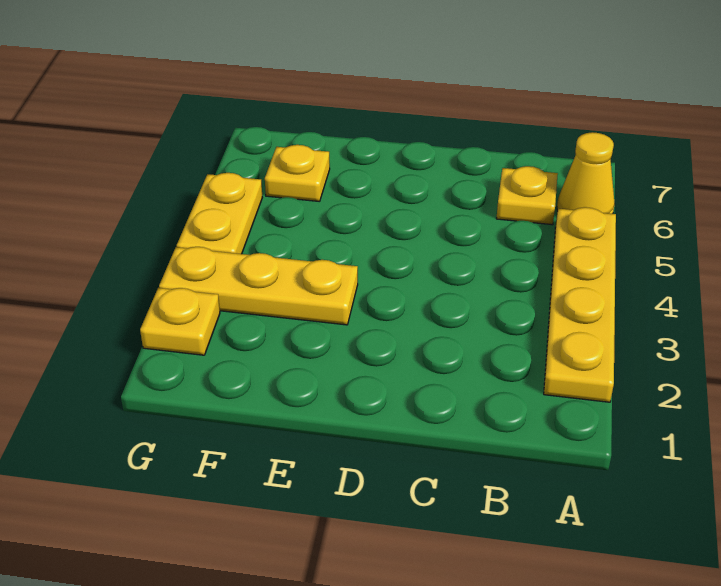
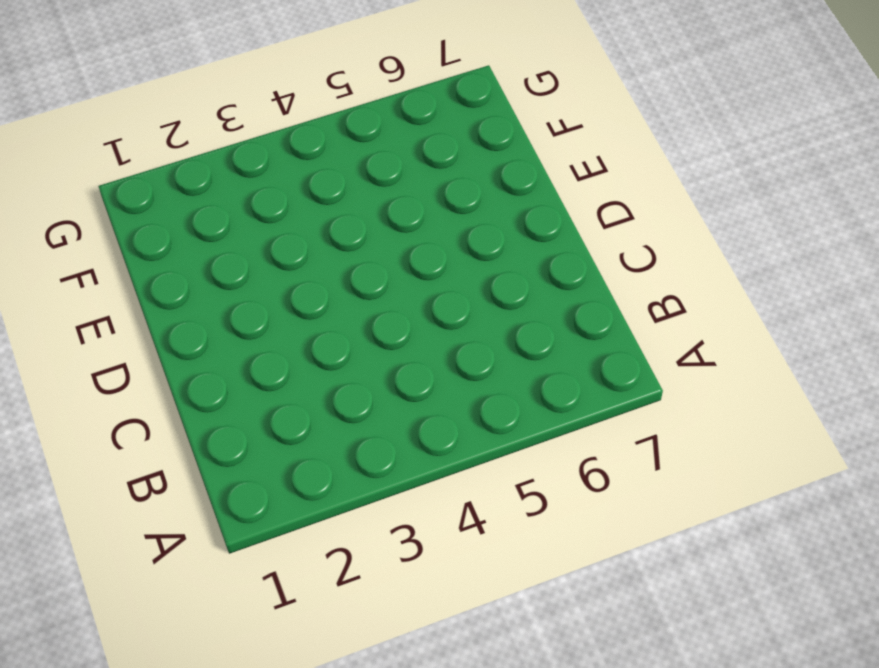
none -> yellow 1x4 plate [544,207,616,402]
none -> yellow 1x1 cone [557,132,615,214]

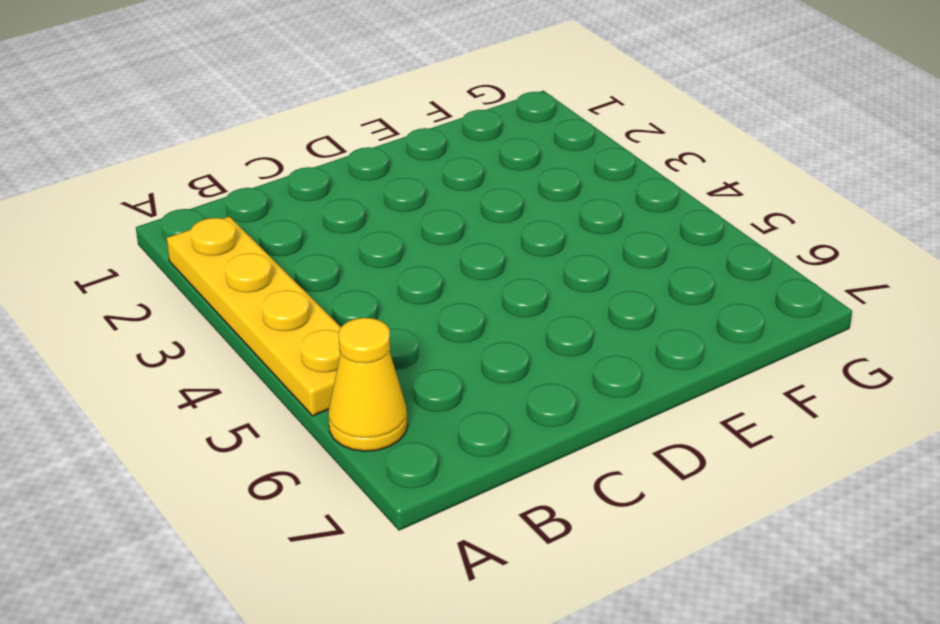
none -> yellow 1x1 plate [496,166,558,225]
none -> yellow 1x3 plate [159,247,358,325]

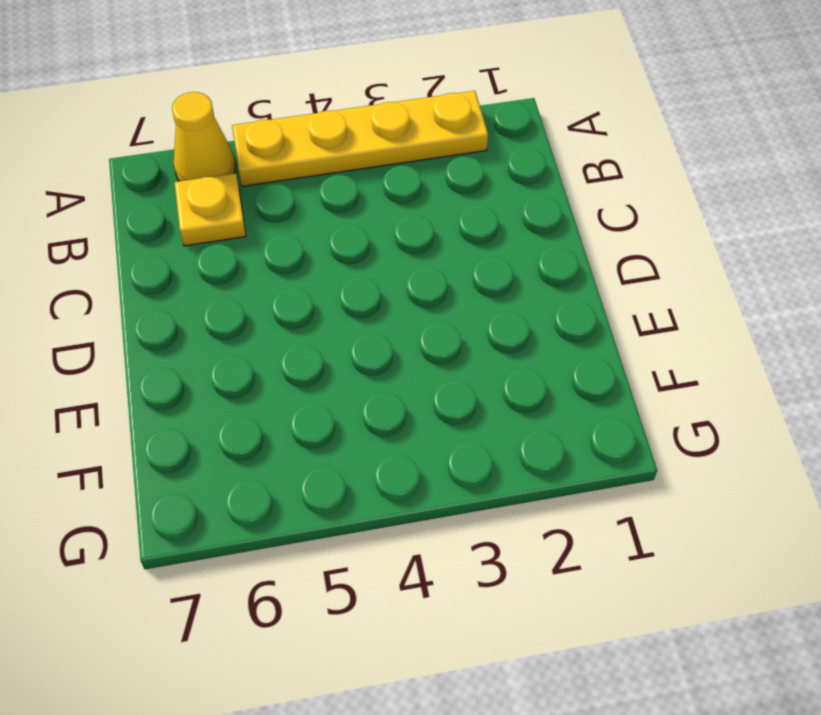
none -> yellow 1x3 plate [159,247,358,325]
none -> yellow 1x1 plate [265,145,330,202]

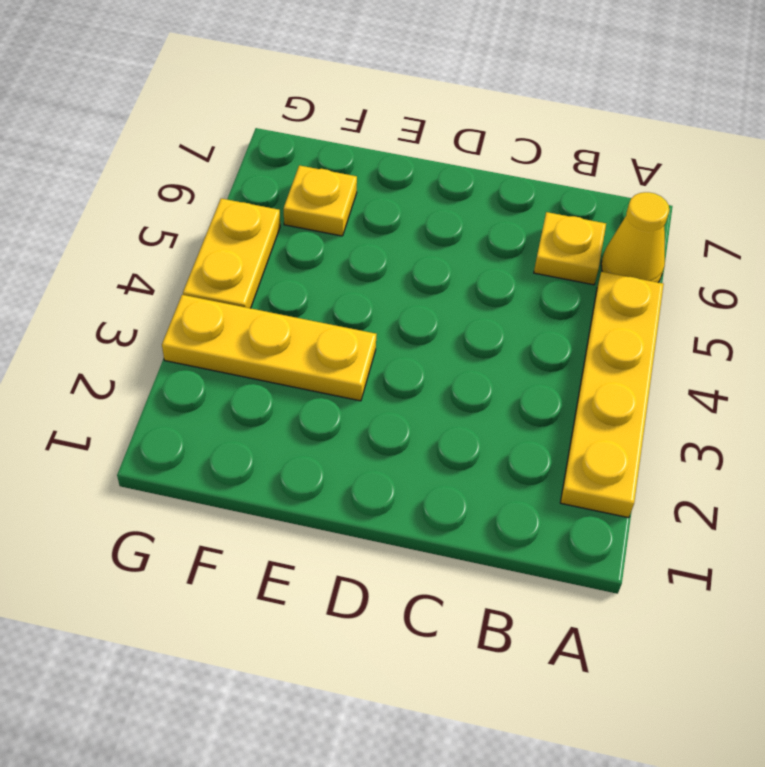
none -> yellow 1x1 plate [140,288,220,355]

